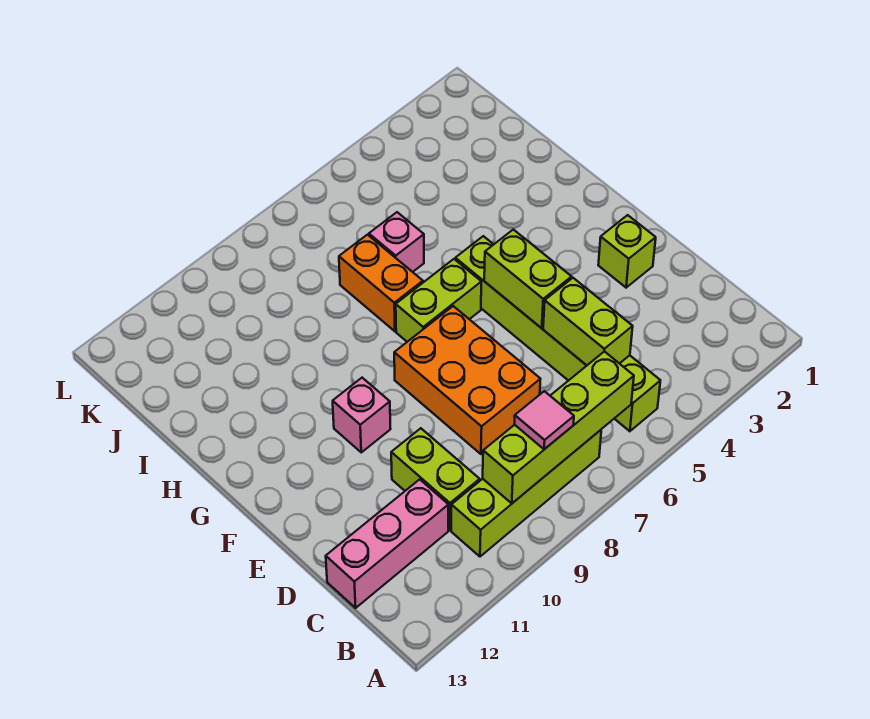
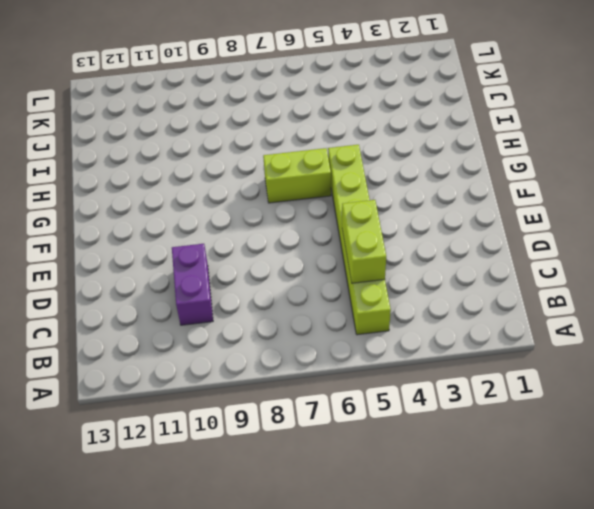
purple 1x2 brick [172,244,213,325] -> lime 1x2 brick [391,428,480,530]
none -> lime 1x4 brick [451,430,601,557]
none -> pink 1x3 brick [326,479,448,608]
none -> orange 2x3 brick [394,306,540,454]

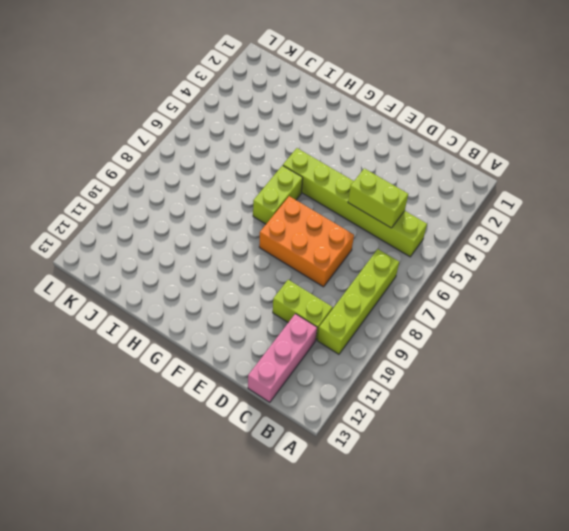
none -> lime 1x1 brick [598,215,656,288]
none -> pink 1x1 brick [333,378,390,452]
none -> orange 1x2 brick [339,235,423,331]

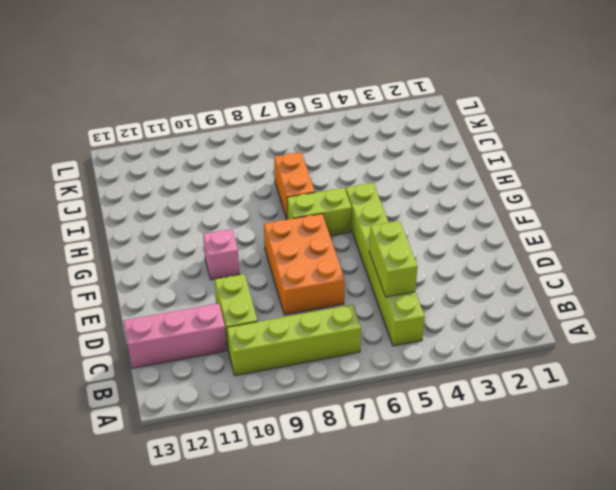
none -> lime 1x1 brick [598,215,656,288]
none -> pink 1x1 brick [369,212,424,272]
none -> lime 1x4 brick [483,351,634,503]

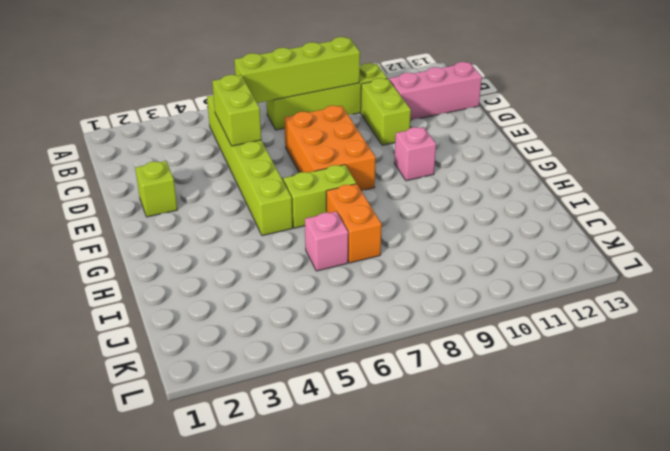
none -> lime 1x2 brick [484,230,571,328]
none -> pink 1x1 tile [514,391,574,449]

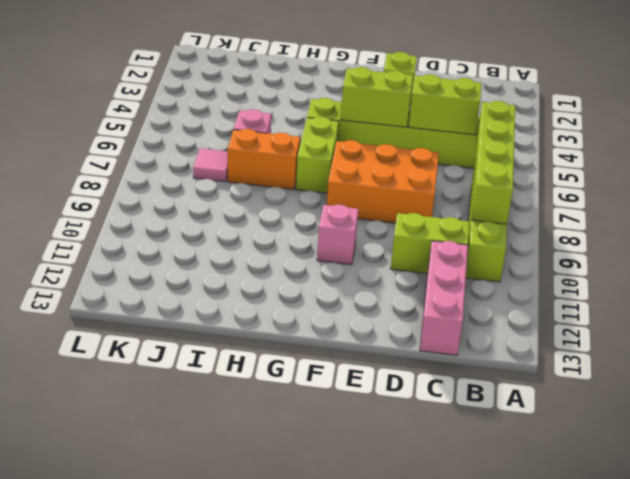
pink 1x1 tile [193,148,228,182] -> pink 1x1 tile moved to [514,391,574,449]

